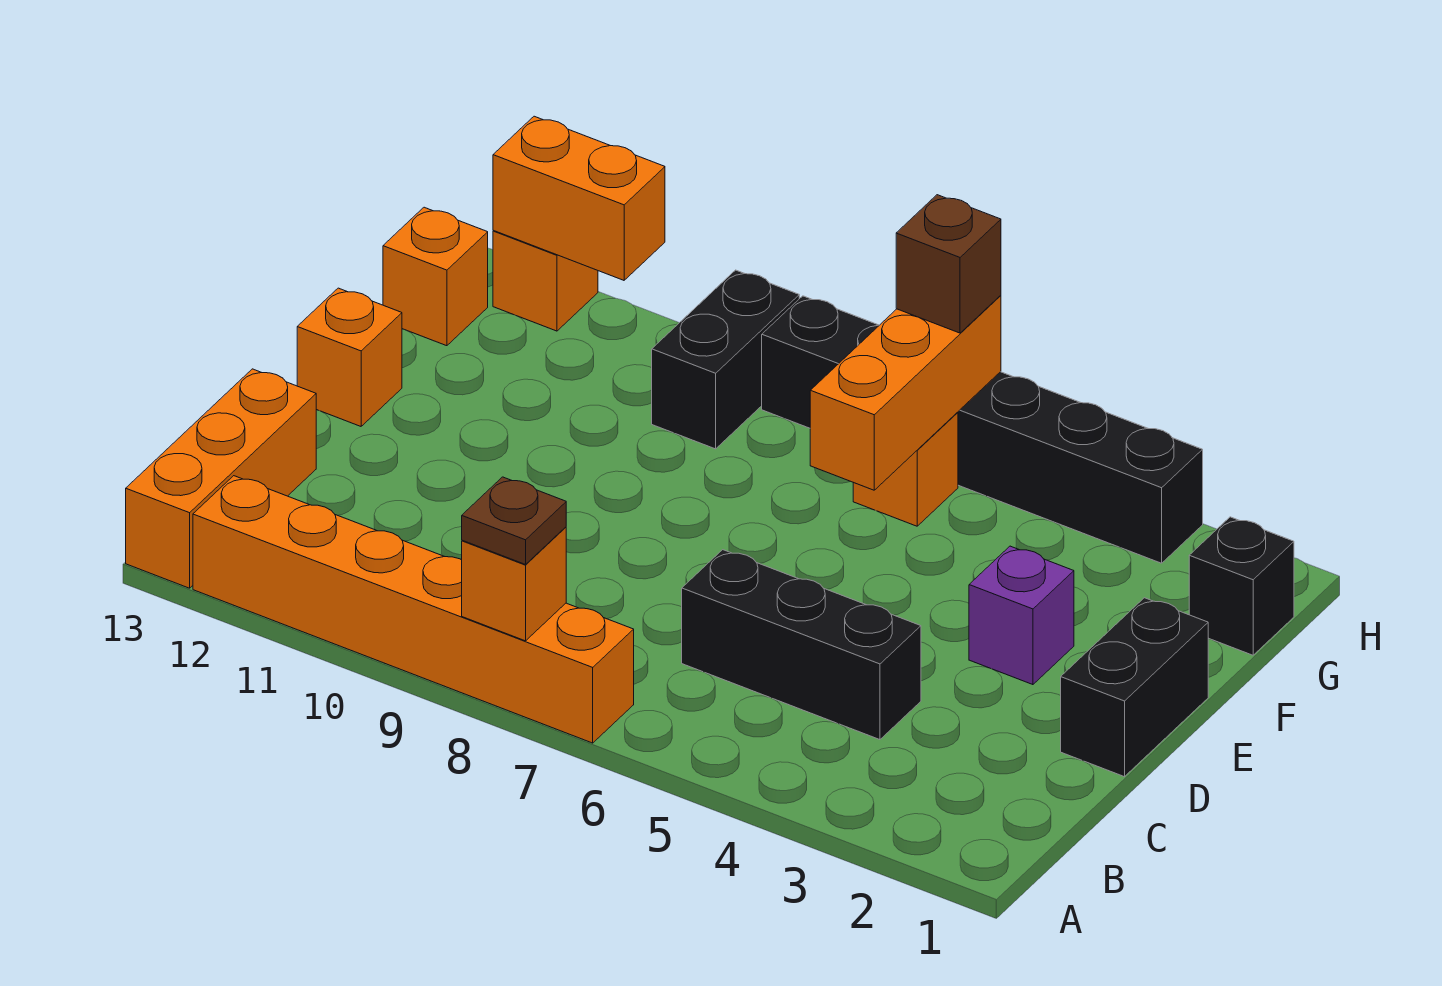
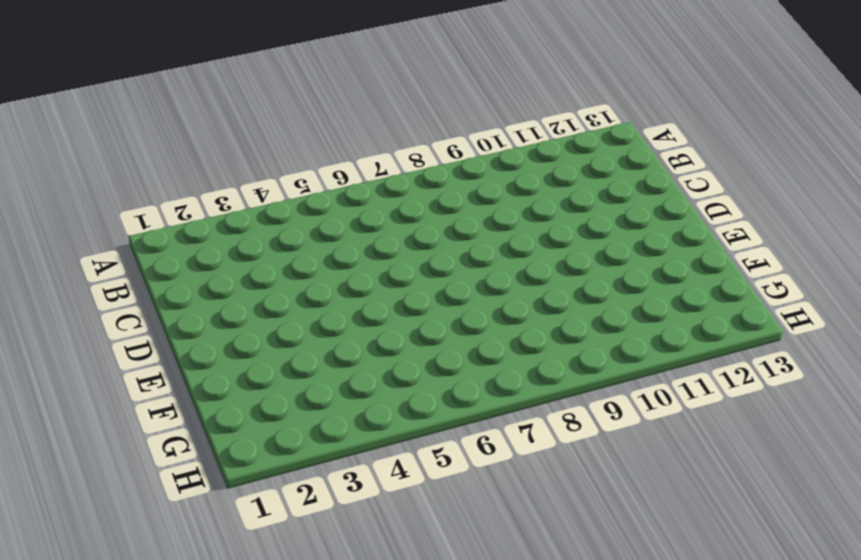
none -> orange 1x6 brick [193,476,634,743]
none -> orange 1x3 brick [126,369,316,588]
none -> black 1x3 brick [682,550,921,740]

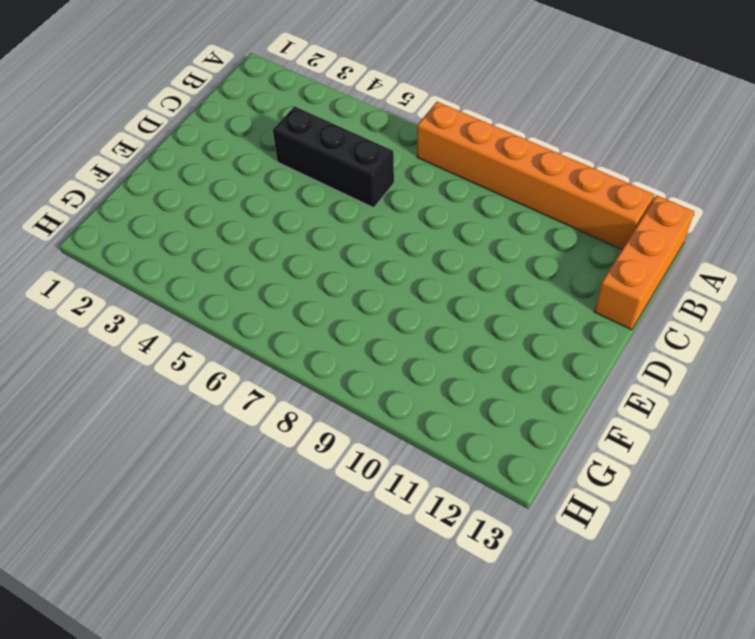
none -> black 1x2 brick [1061,598,1208,777]
none -> purple 1x1 brick [969,546,1074,685]
none -> orange 1x1 brick [297,288,402,426]

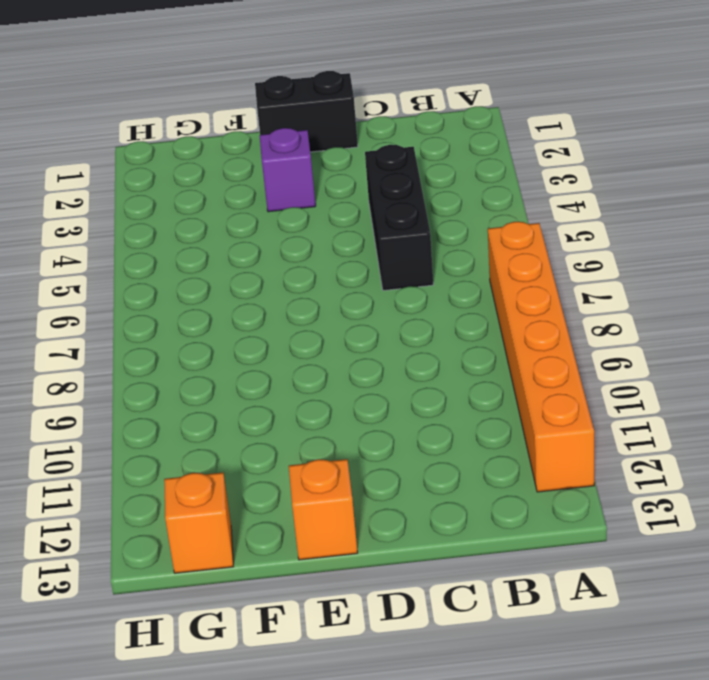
none -> orange 1x3 brick [126,369,316,588]
none -> black 1x1 brick [1189,517,1294,655]
none -> orange 1x1 brick [853,412,958,526]

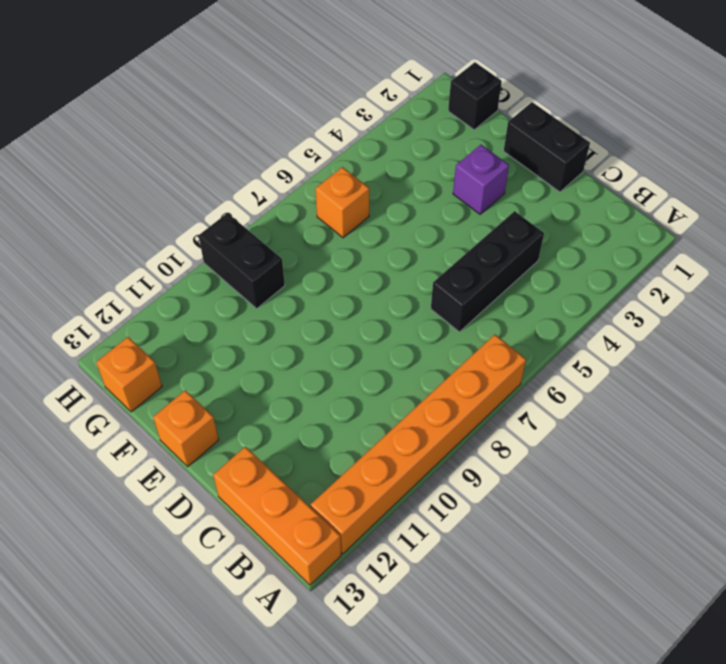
none -> black 1x6 brick [762,296,1203,563]
none -> orange 1x1 brick [493,231,598,331]
none -> orange 1x1 brick [462,527,566,641]

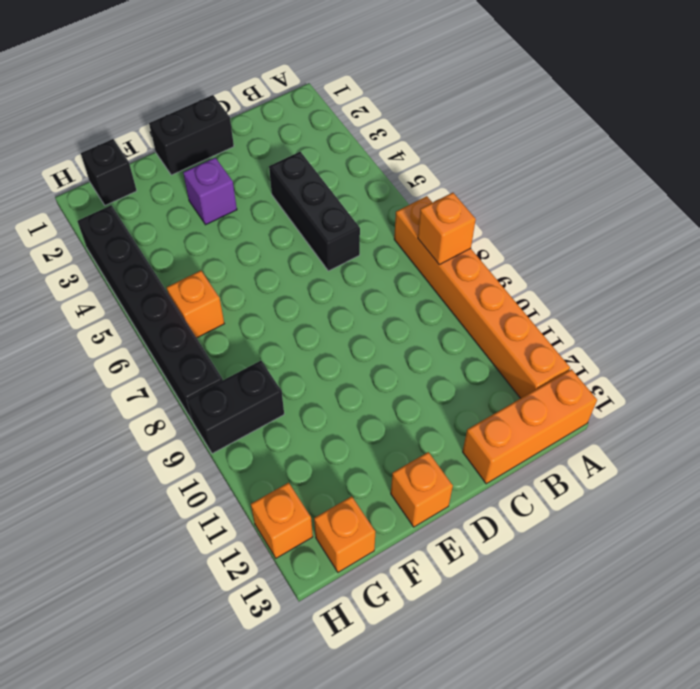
none -> orange 1x3 brick [810,295,1001,490]
none -> orange 1x2 brick [493,116,665,280]
none -> brown 1x1 plate [462,477,566,564]

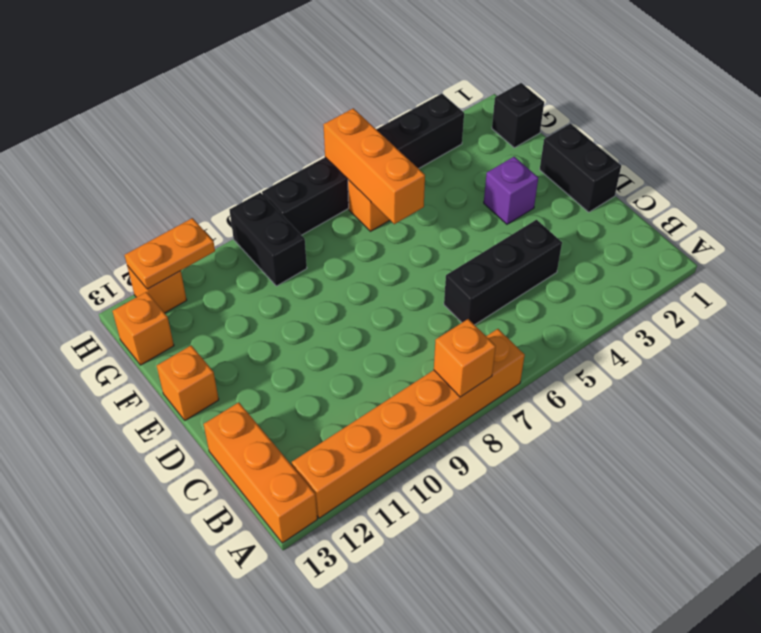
orange 1x2 plate [125,218,215,289] -> orange 1x2 brick [493,116,665,280]
none -> brown 1x1 plate [462,477,566,564]
none -> brown 1x1 brick [896,195,1001,333]

